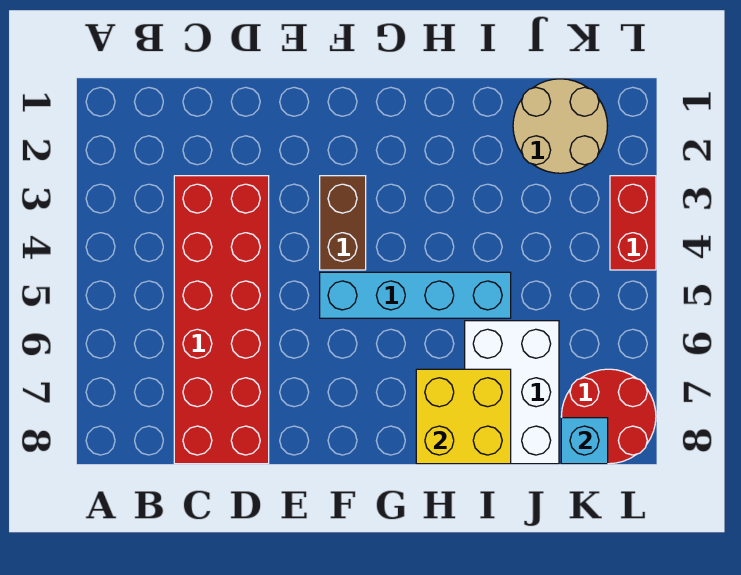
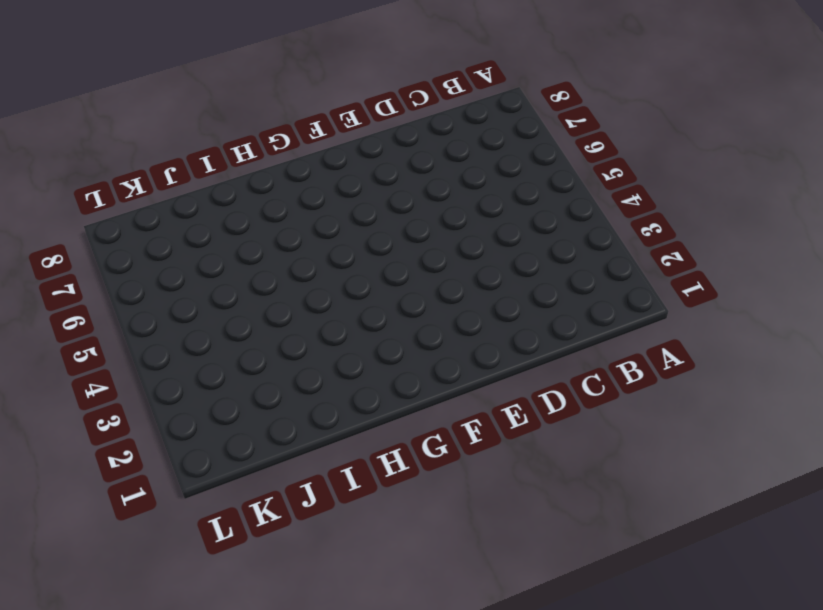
none -> red 2x6 brick [174,176,269,464]
none -> brown 1x2 brick [320,176,366,270]

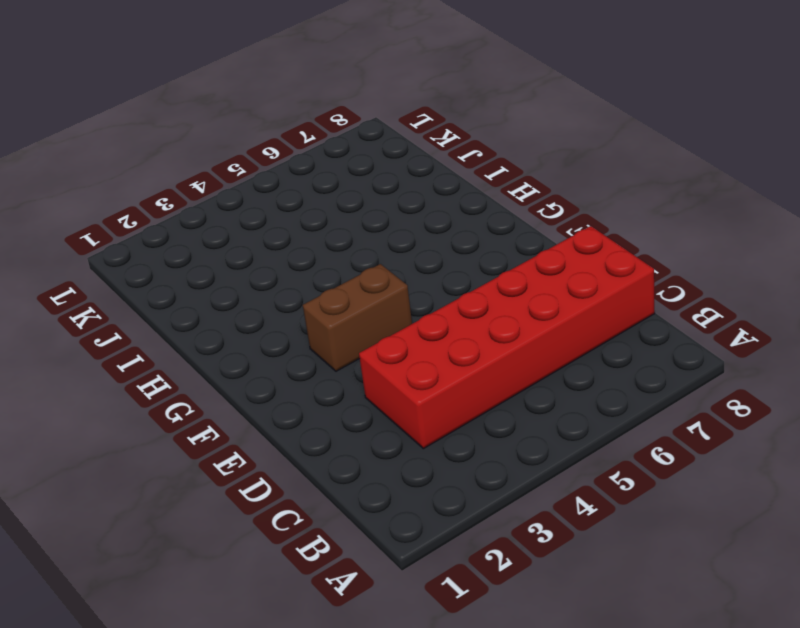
none -> cyan 1x4 brick [320,272,511,318]
none -> white 2x3 brick [465,321,559,464]

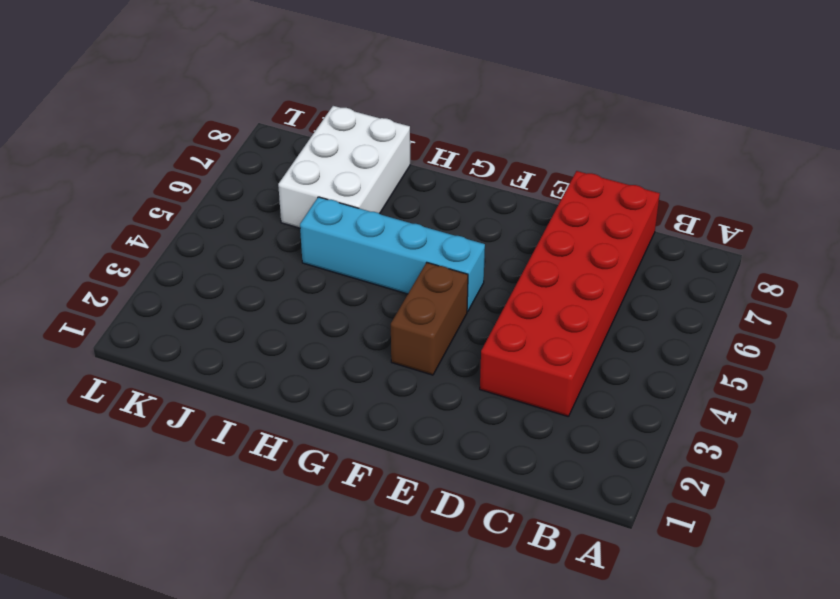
none -> tan 2x2 round brick [513,79,607,173]
none -> red 2x2 round brick [561,369,656,464]

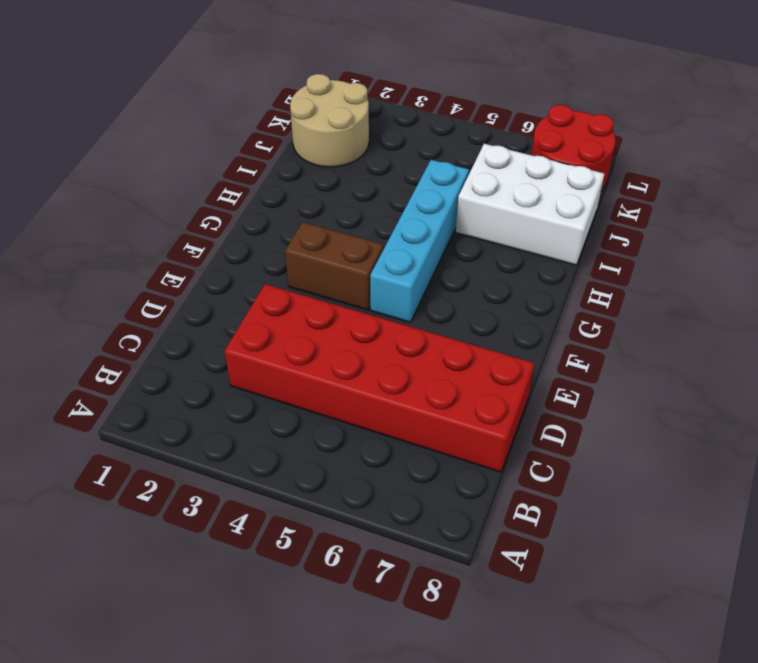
none -> red 1x2 brick [610,176,656,270]
none -> yellow 2x2 brick [416,369,511,464]

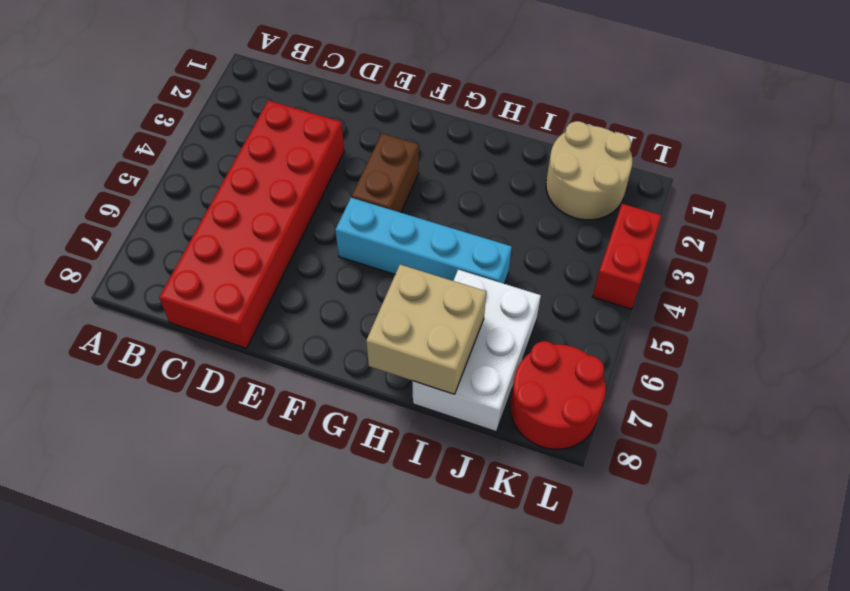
tan 2x2 brick [366,265,486,394] -> yellow 2x2 brick [416,369,511,464]
none -> cyan 1x1 brick [561,418,608,464]

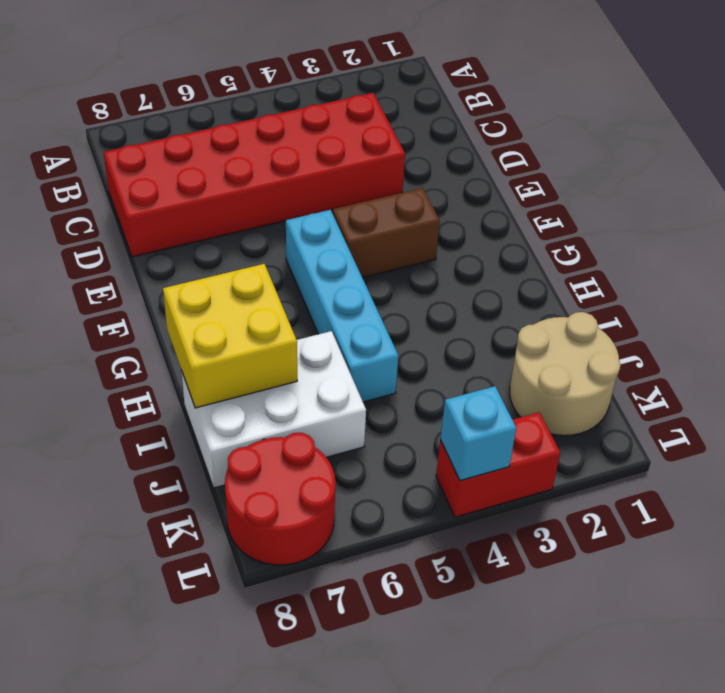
cyan 1x1 brick [440,386,516,481] -> cyan 1x1 brick moved to [561,418,608,464]

